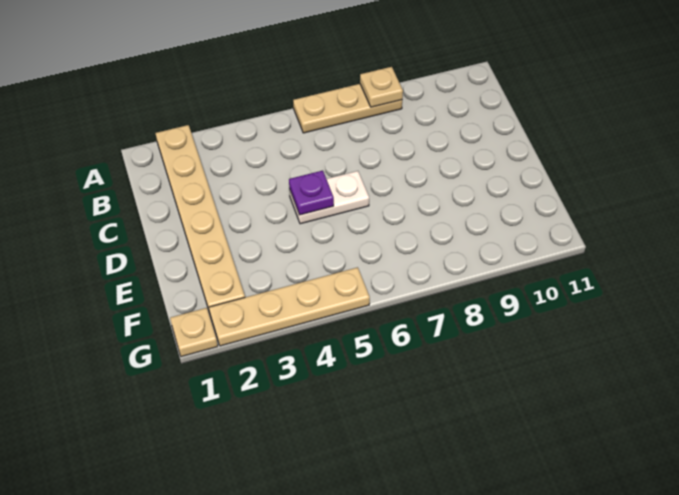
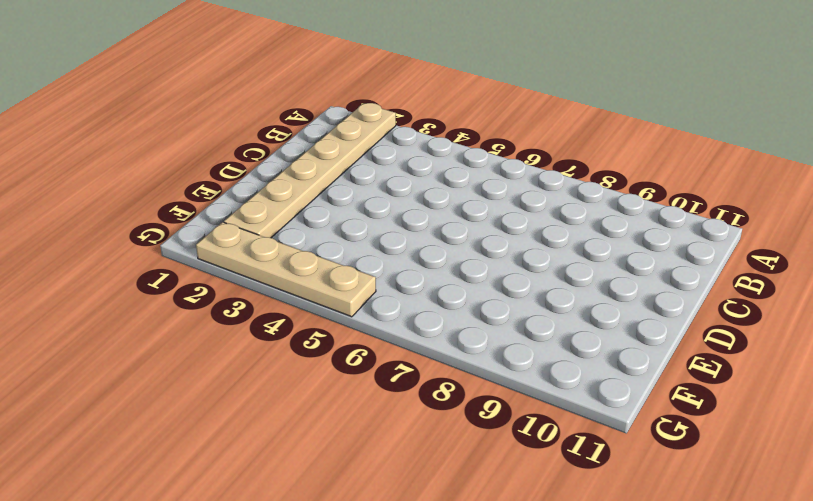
none -> tan 1x3 plate [293,84,402,133]
none -> white 1x2 plate [289,171,369,224]

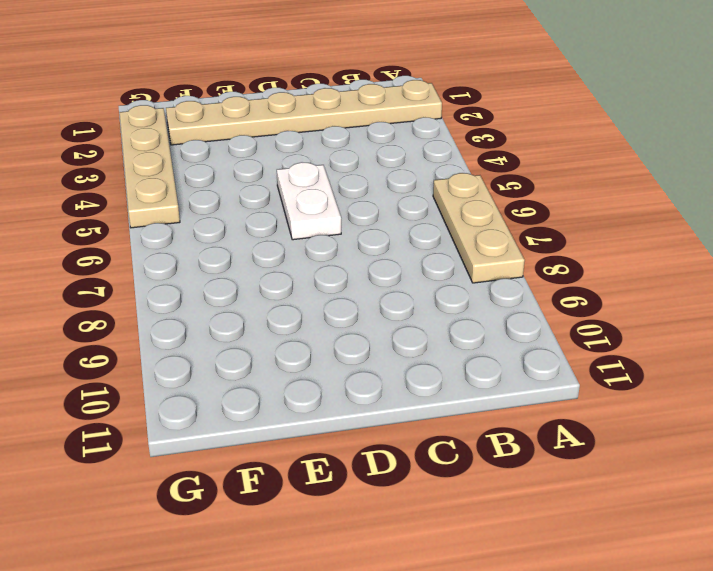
none -> tan 1x1 plate [170,308,218,357]
none -> tan 1x1 plate [360,67,403,107]

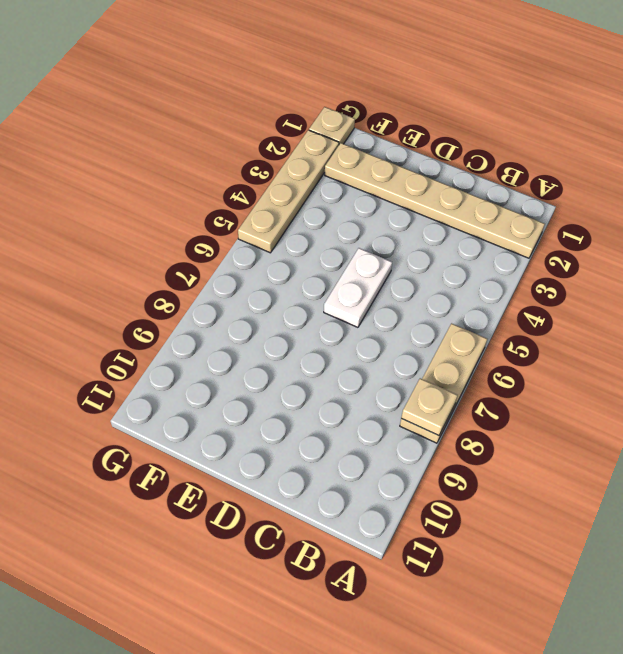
none -> purple 1x1 plate [289,171,334,215]

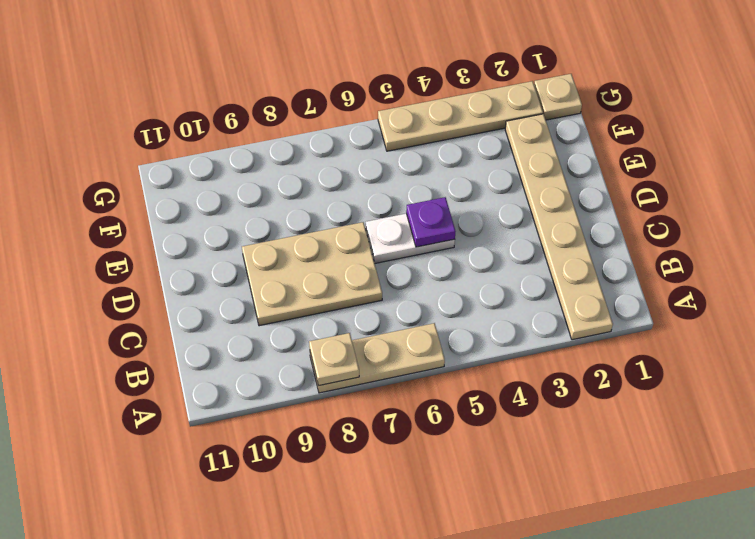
tan 2x3 plate [242,222,382,326] -> none

